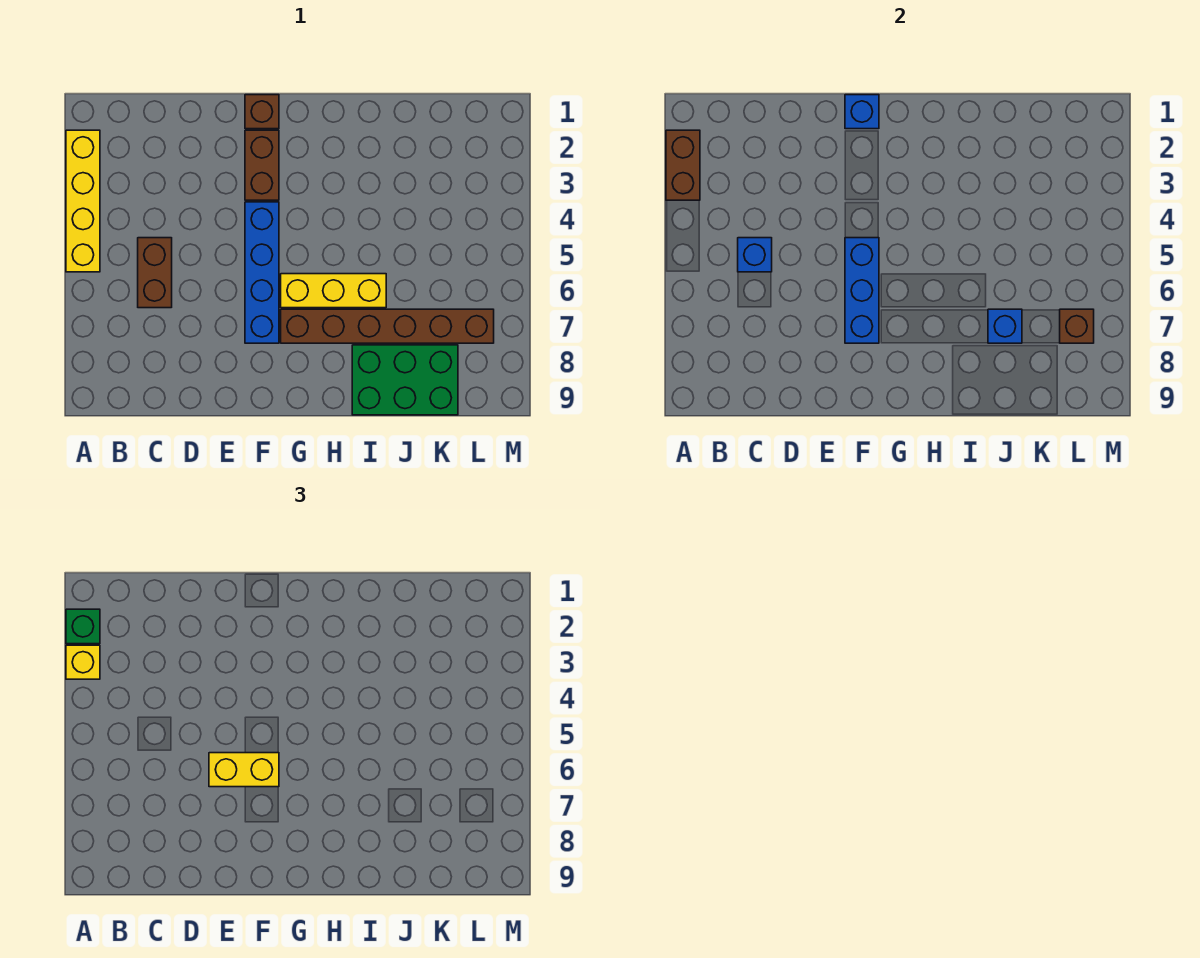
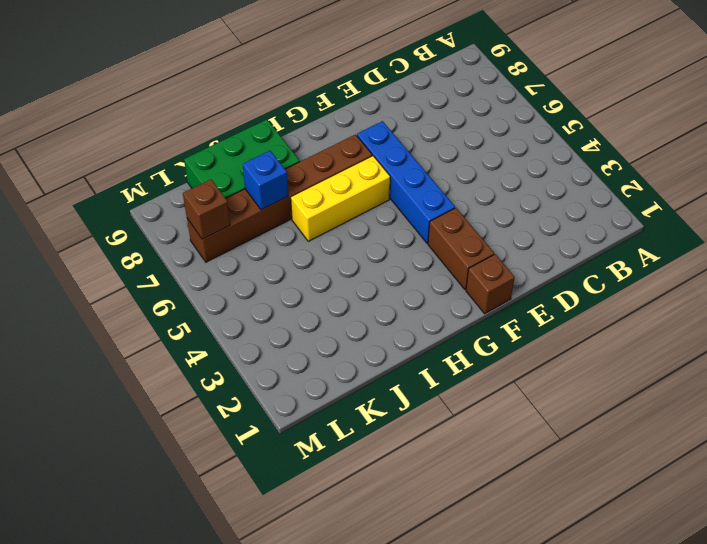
none -> yellow 1x4 brick [66,130,100,272]
none -> brown 1x2 brick [138,238,172,308]
none -> brown 1x2 brick [666,130,700,200]

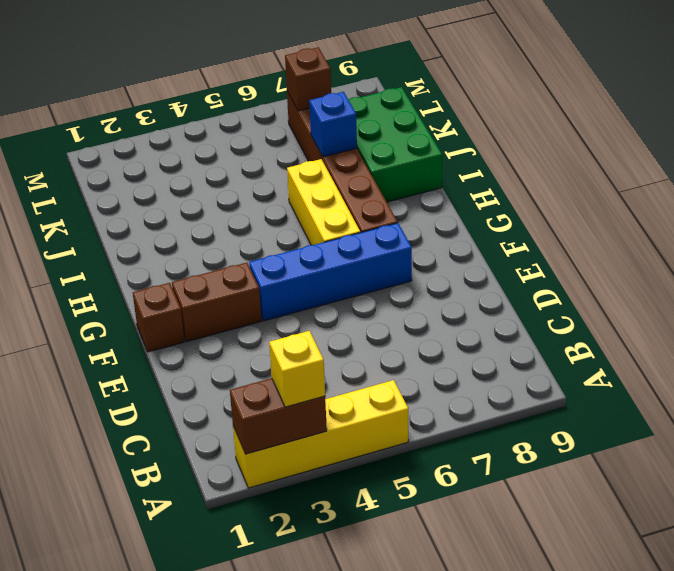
none -> brown 1x2 brick [138,238,172,308]
none -> blue 1x1 brick [738,238,772,272]
none -> blue 1x1 brick [845,95,879,129]

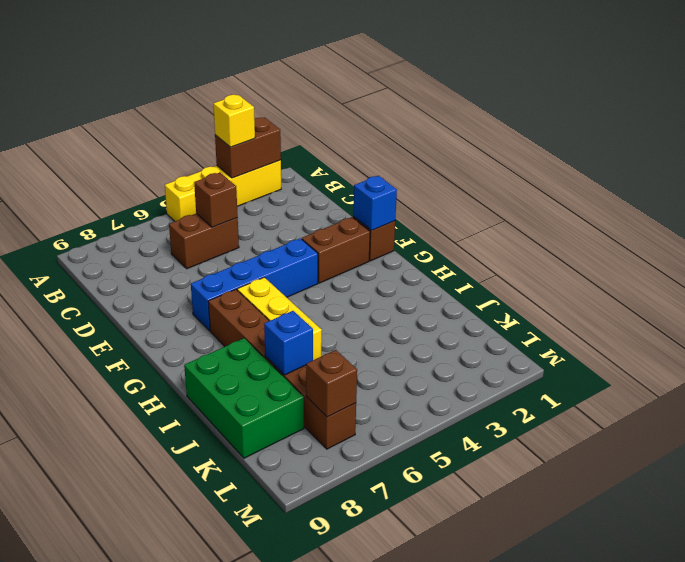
brown 1x1 brick [194,173,238,227] -> blue 1x1 brick [738,238,772,272]
none -> blue 1x3 brick [845,238,879,343]
none -> green 1x1 brick [66,609,100,644]
none -> yellow 1x2 brick [209,753,279,787]

